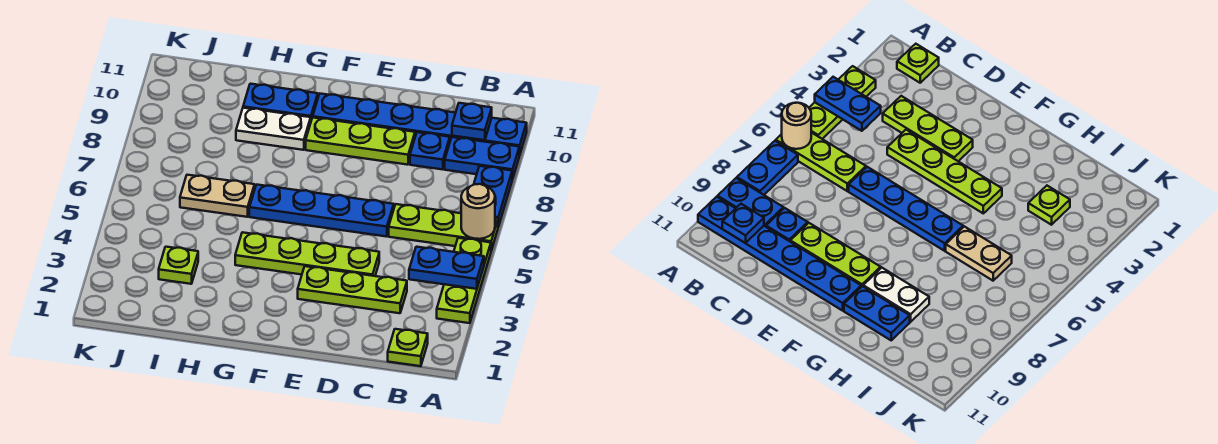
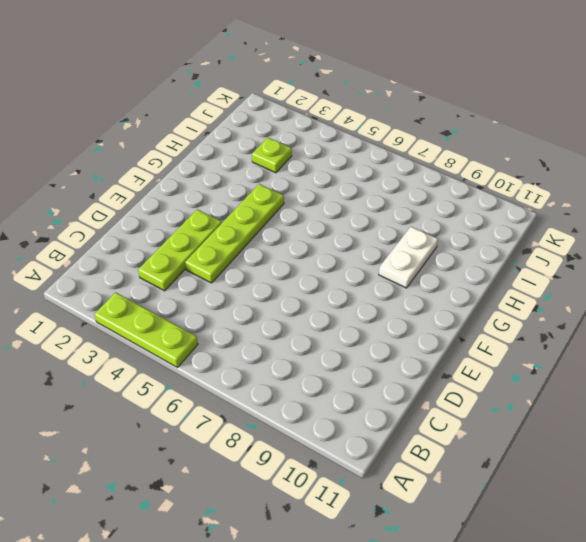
none -> lime 1x3 plate [389,204,498,250]
none -> blue 1x2 plate [474,166,512,227]
none -> blue 1x2 plate [445,137,519,179]

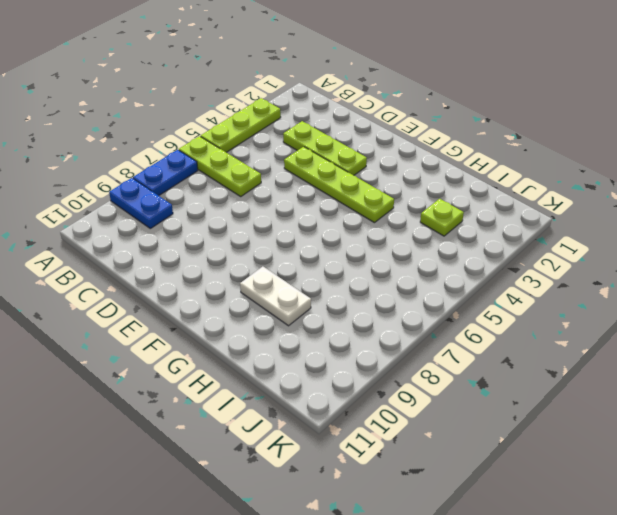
none -> blue 1x6 plate [313,94,527,155]
none -> lime 1x1 plate [388,329,428,366]
none -> blue 1x1 plate [410,132,450,170]

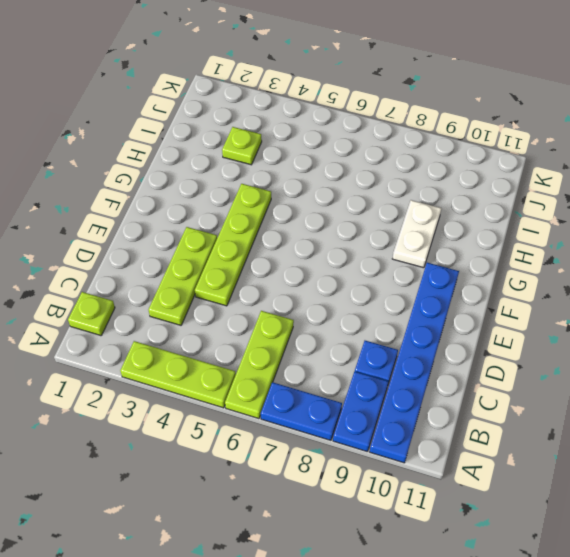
none -> blue 1x4 plate [249,185,394,237]
none -> lime 1x3 plate [306,117,415,165]
none -> blue 1x2 plate [243,84,318,120]

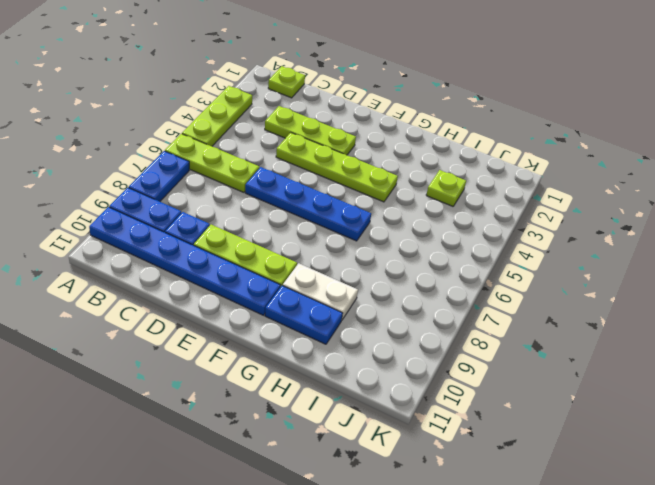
none -> tan 1x2 plate [180,175,255,217]
none -> blue 1x2 plate [409,247,484,289]
none -> tan 1x1 round brick [461,184,495,239]

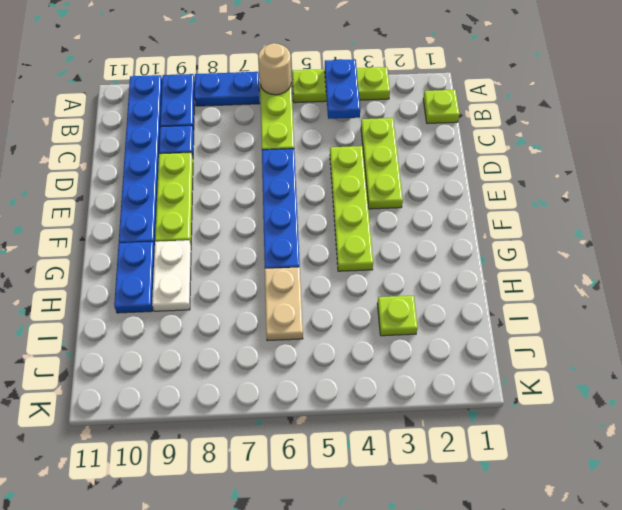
none -> blue 1x1 plate [452,103,492,140]

